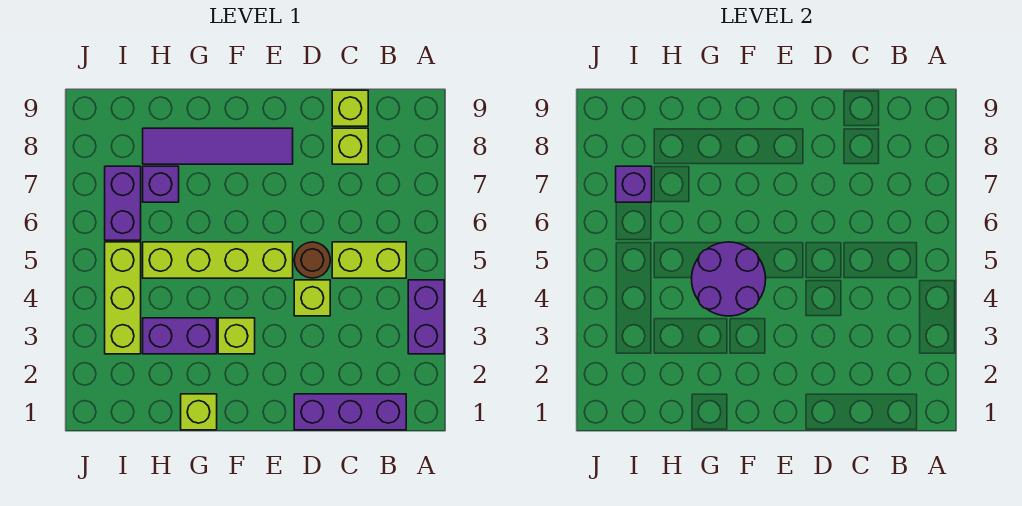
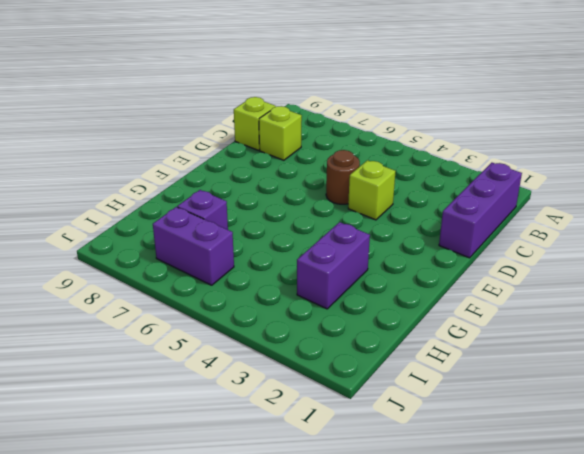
none -> purple 1x2 brick [408,280,444,354]
none -> lime 1x2 brick [332,242,406,278]
none -> lime 1x4 brick [143,242,293,278]

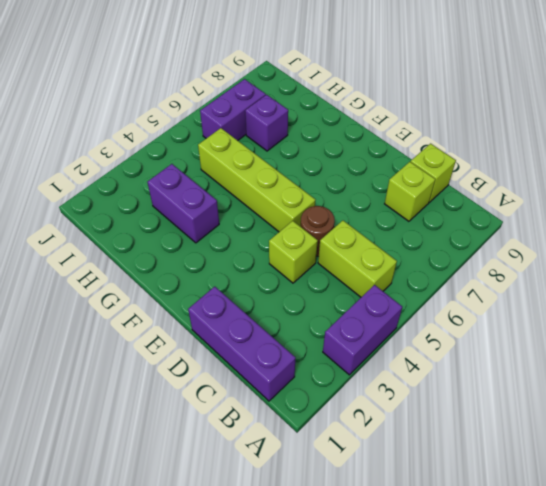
none -> purple 1x4 tile [143,128,293,164]
none -> lime 1x1 brick [218,318,255,354]
none -> lime 1x1 brick [181,394,217,430]

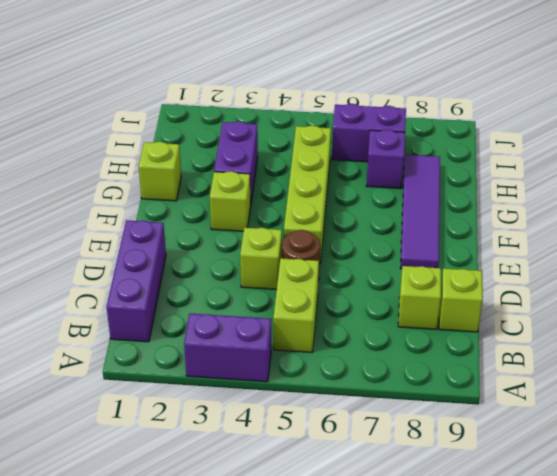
none -> lime 1x3 brick [105,242,141,354]
none -> purple 2x2 round brick [692,242,766,316]
none -> purple 1x1 brick [616,166,652,202]

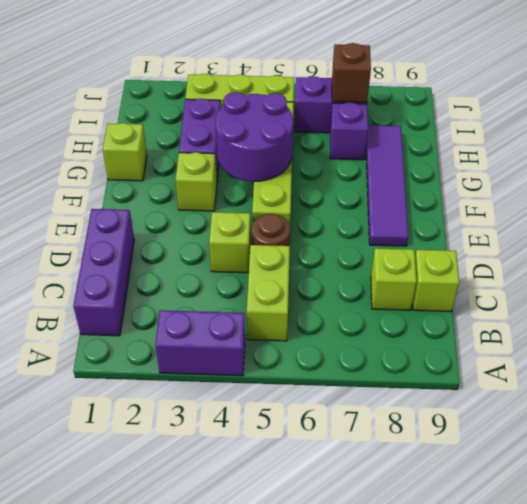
brown 1x1 brick [332,43,371,102] -> purple 1x1 brick [616,166,652,202]

